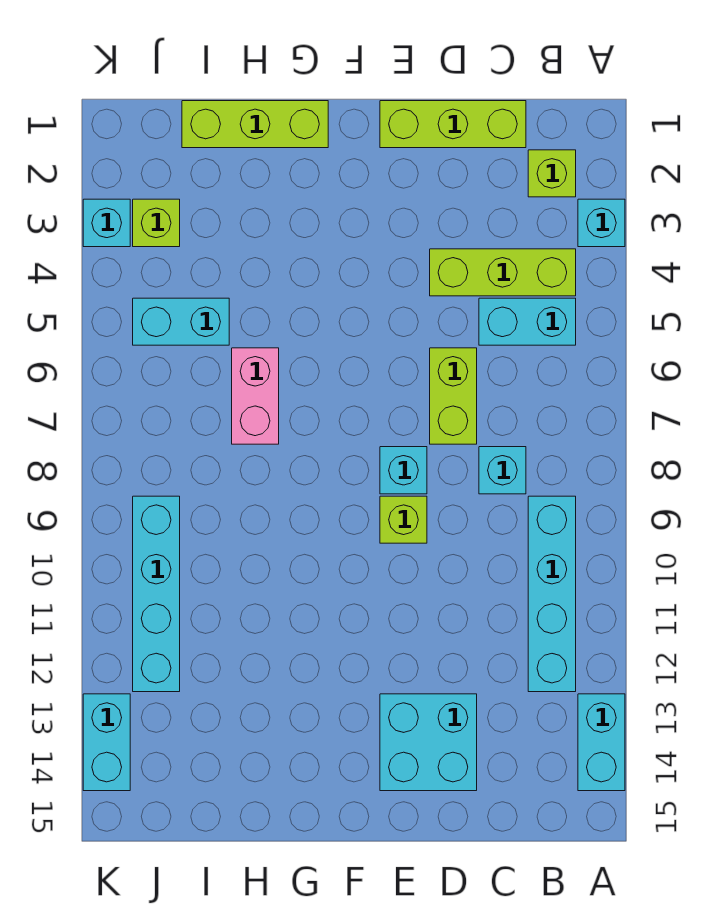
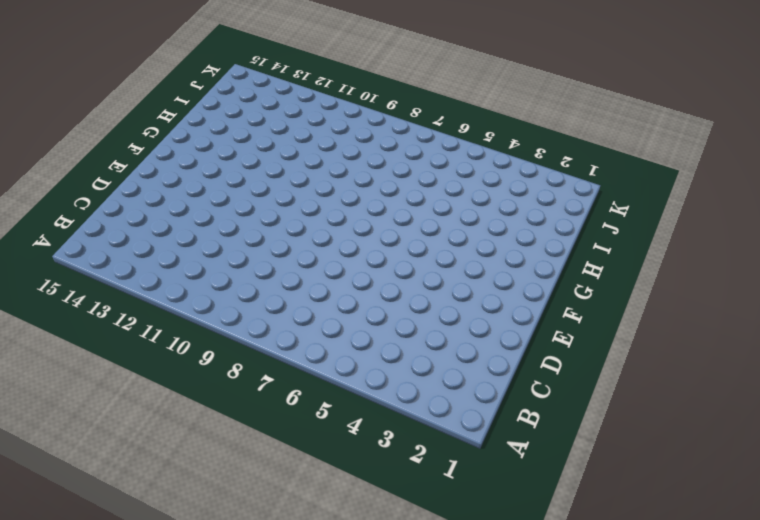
none -> cyan 1x1 brick [578,199,625,247]
none -> cyan 1x2 brick [578,694,625,791]
none -> lime 1x1 brick [528,150,576,197]

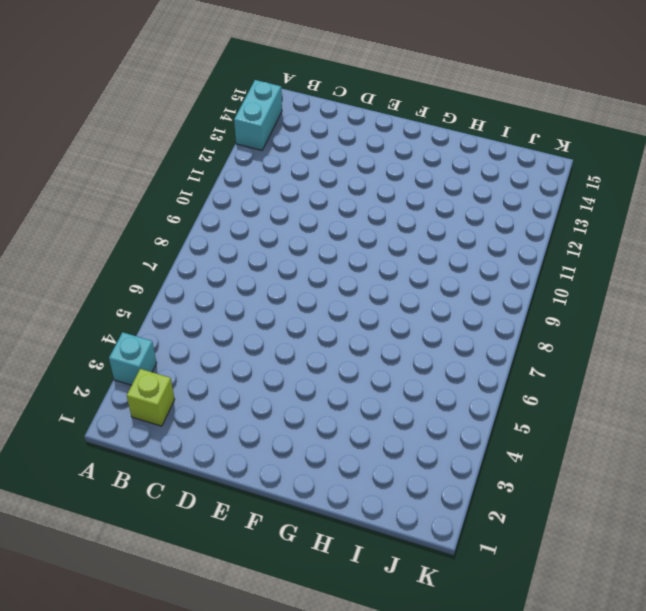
none -> lime 1x3 brick [430,249,576,296]
none -> cyan 1x2 brick [479,298,576,345]
none -> cyan 1x4 brick [528,496,576,692]

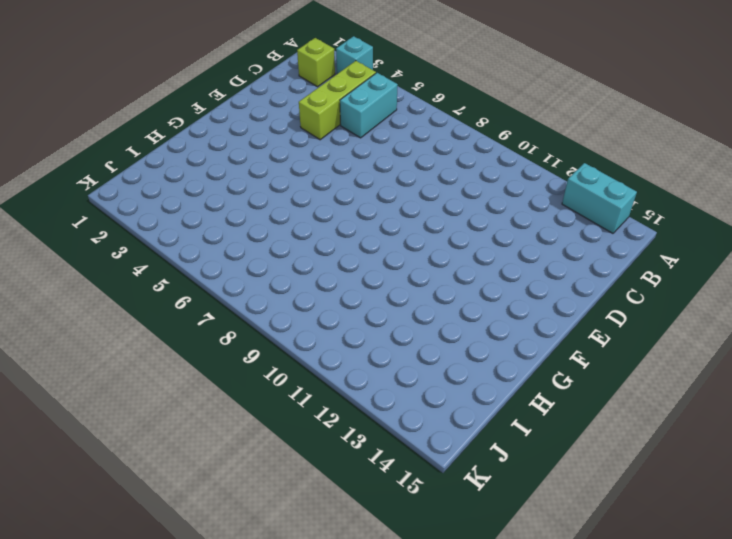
none -> cyan 1x4 brick [528,496,576,692]
none -> lime 1x3 brick [380,101,526,148]
none -> cyan 1x1 brick [479,447,526,494]

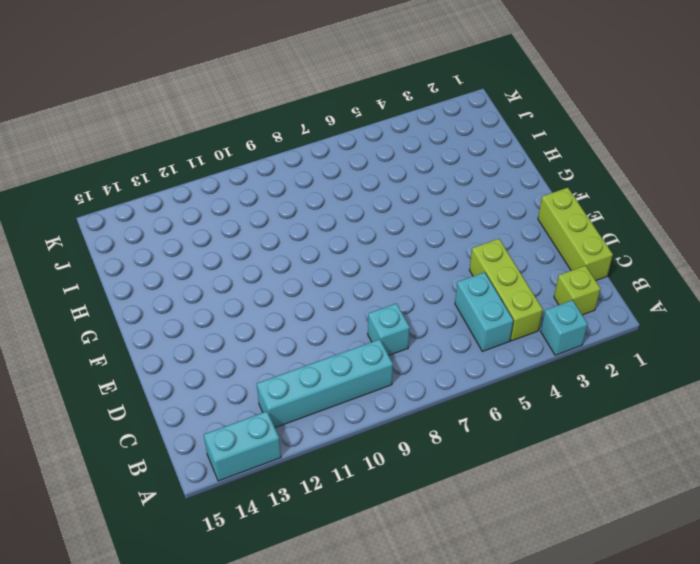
none -> lime 1x2 brick [430,348,477,444]
none -> cyan 2x2 brick [380,694,477,791]
none -> cyan 1x1 brick [380,447,427,494]

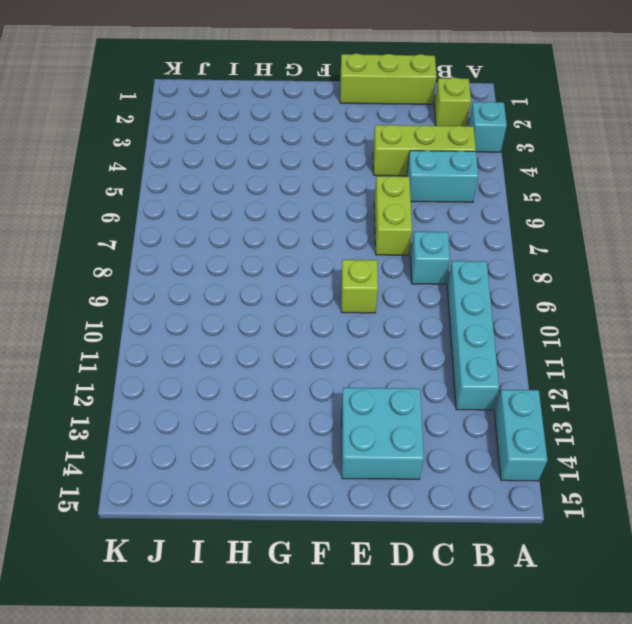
none -> cyan 1x1 brick [380,447,427,494]
none -> lime 1x3 brick [182,101,328,148]
none -> pink 1x2 brick [232,348,279,444]

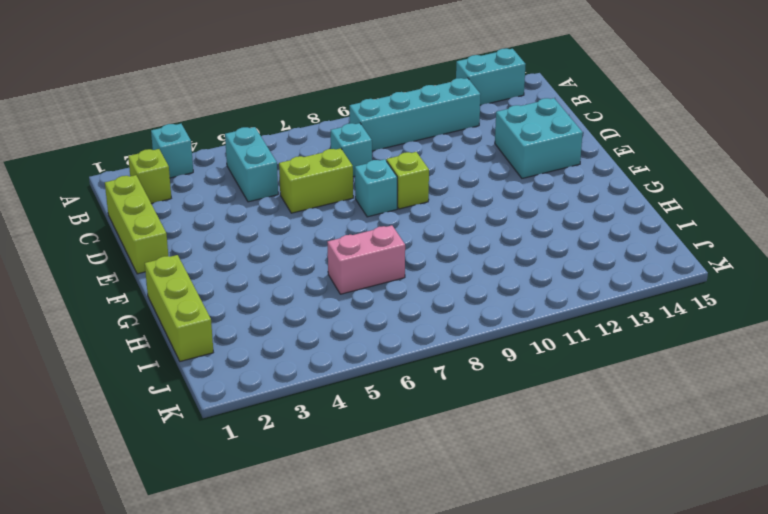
none -> lime 1x3 brick [430,249,576,296]
none -> cyan 1x2 brick [133,298,229,345]
none -> lime 1x1 brick [133,199,180,247]

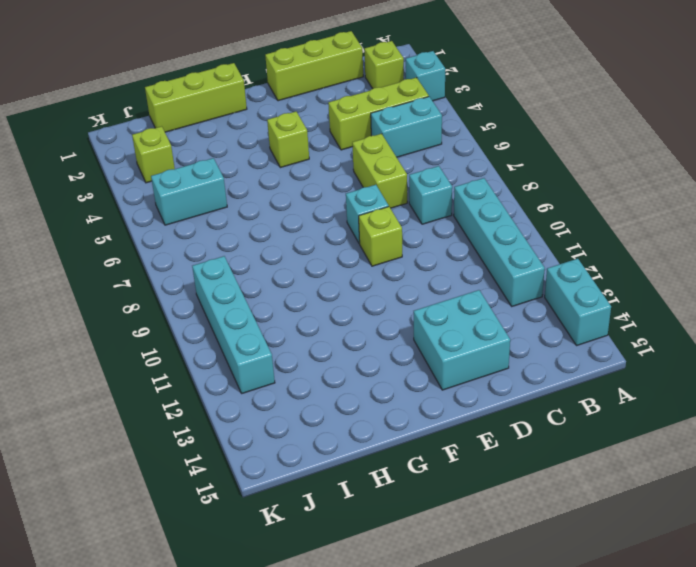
lime 1x1 brick [267,112,309,168] -> none
none -> pink 1x2 brick [232,348,279,444]
none -> cyan 1x1 brick [83,199,130,247]
none -> cyan 1x2 brick [83,694,130,791]

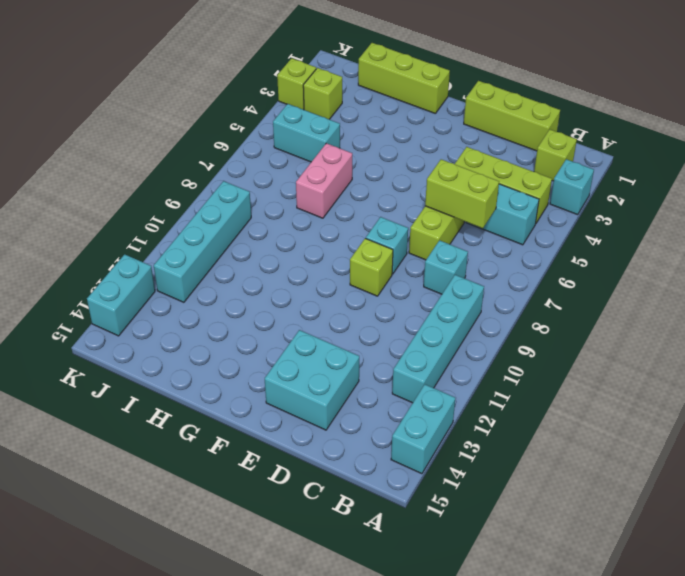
lime 1x2 brick [425,159,499,228] -> none
lime 1x1 brick [277,58,316,110] -> cyan 1x1 brick [83,199,130,247]

